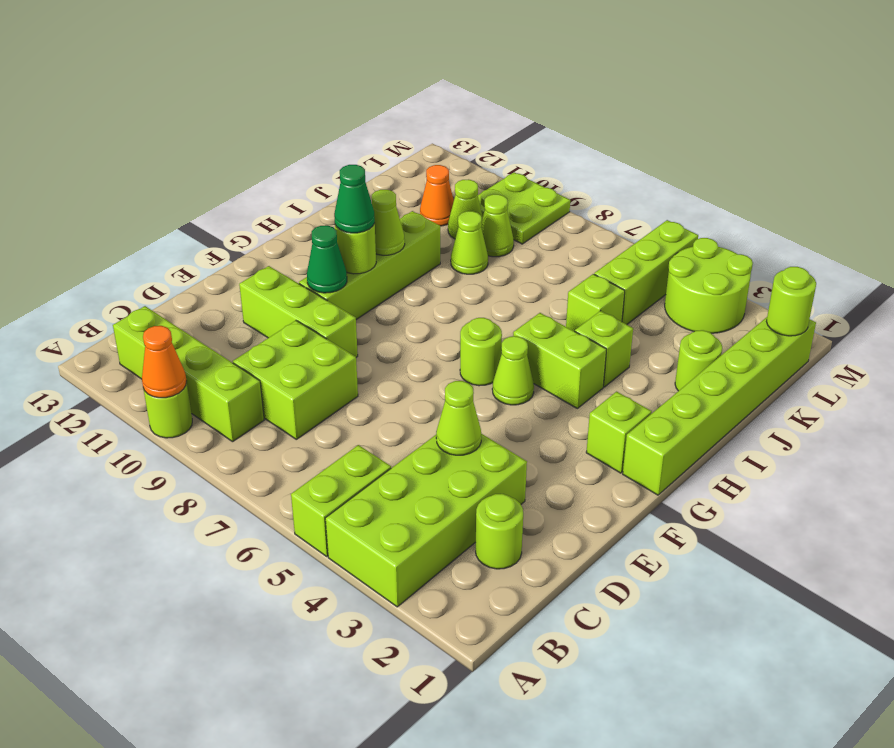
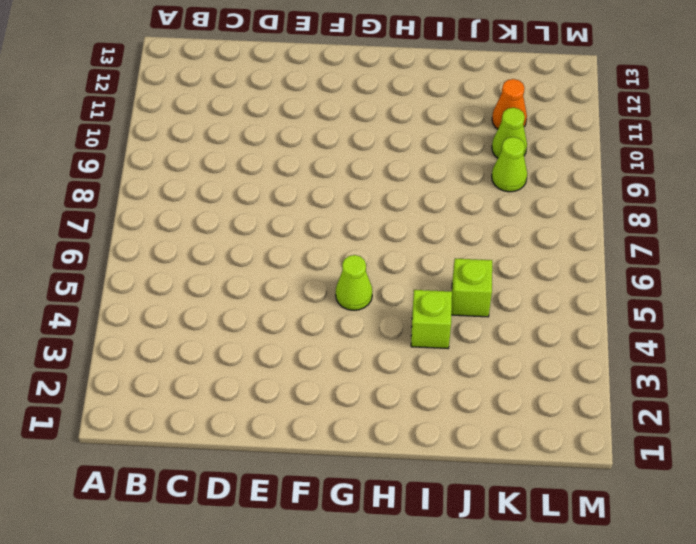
none -> lime 2x4 brick [325,434,527,607]
none -> lime 1x2 brick [291,445,391,556]
none -> lime 1x1 round brick [143,381,192,438]
none -> lime 1x4 brick [113,306,264,442]

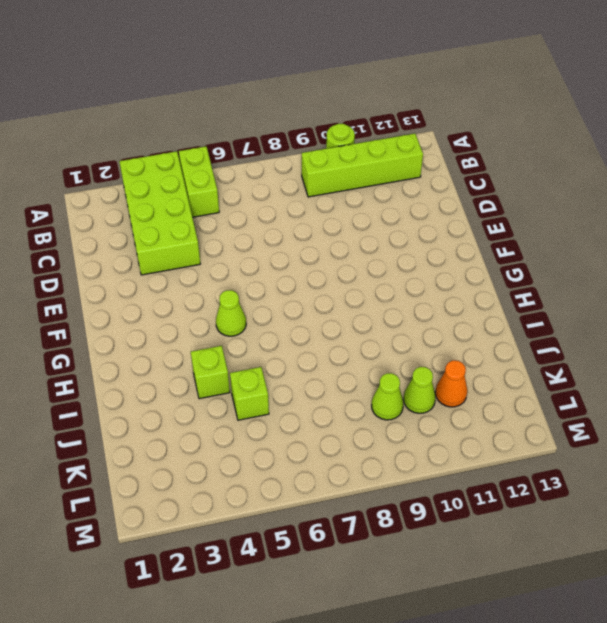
none -> lime 1x1 round brick [476,494,523,569]
none -> lime 2x2 brick [233,321,358,439]
none -> lime 1x3 brick [239,266,358,357]
none -> lime 1x4 brick [299,211,440,320]

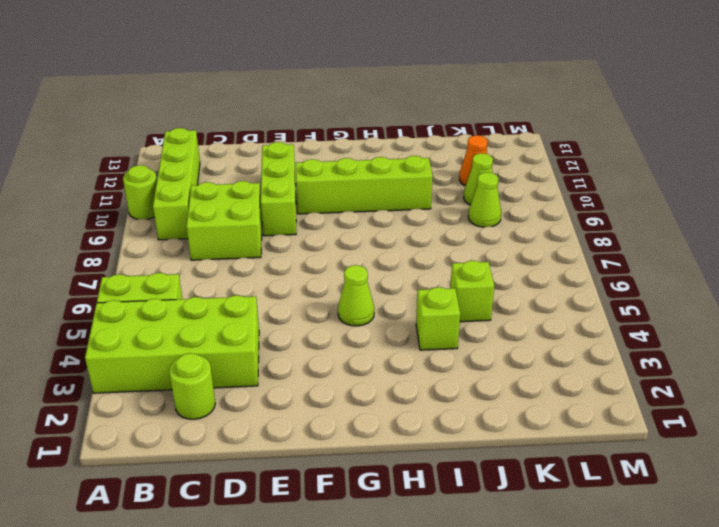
none -> lime 1x6 brick [623,317,816,495]
none -> lime 1x1 brick [586,392,652,473]
none -> lime 1x1 round brick [460,318,502,386]
none -> lime 1x2 brick [513,313,607,408]

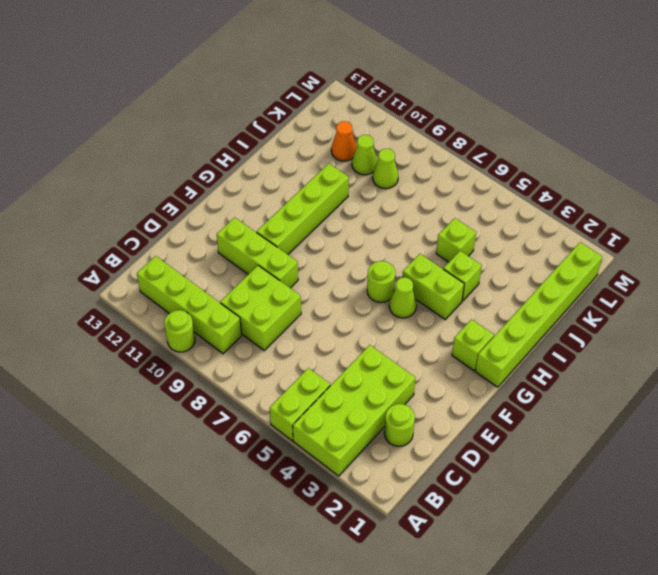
none -> lime 1x1 round brick [675,330,722,391]
none -> lime 1x1 cone [451,211,488,274]
none -> lime 1x3 brick [594,220,698,325]
none -> lime 2x2 round brick [665,238,753,333]

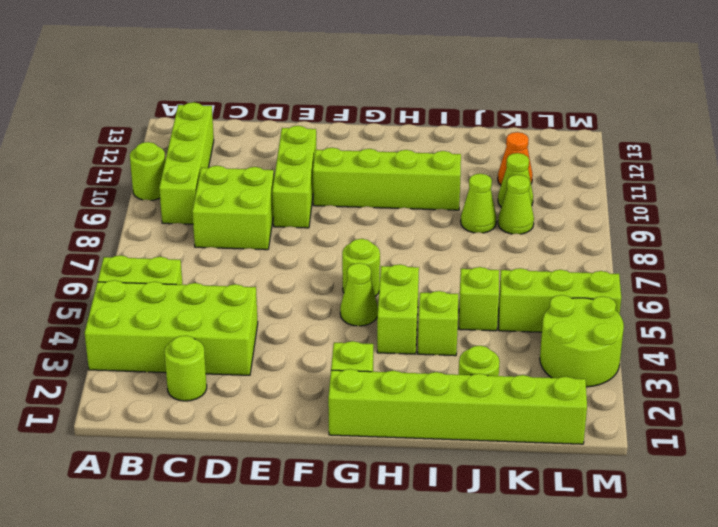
none -> lime 2x2 plate [478,172,570,244]
none -> orange 1x1 cone [142,326,187,398]
none -> lime 1x1 cone [436,381,481,455]
none -> green 1x1 cone [307,225,347,293]

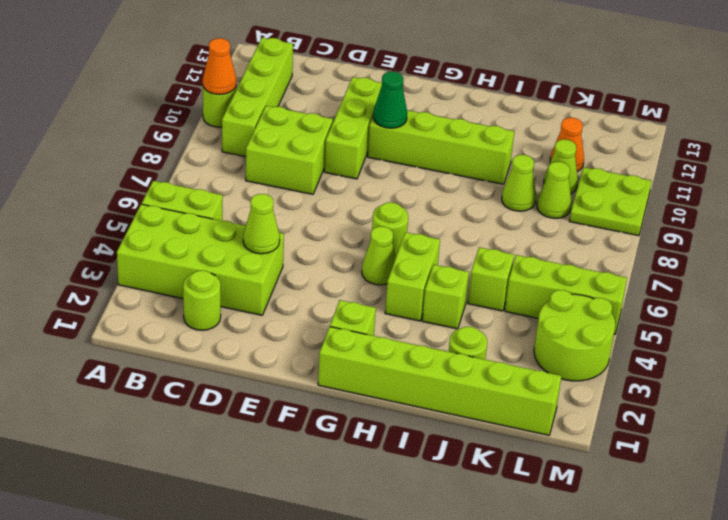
none -> lime 1x1 round brick [335,224,376,274]
none -> lime 1x1 cone [372,190,405,255]
none -> lime 1x1 round brick [767,267,816,336]
none -> green 1x1 cone [334,165,375,233]

